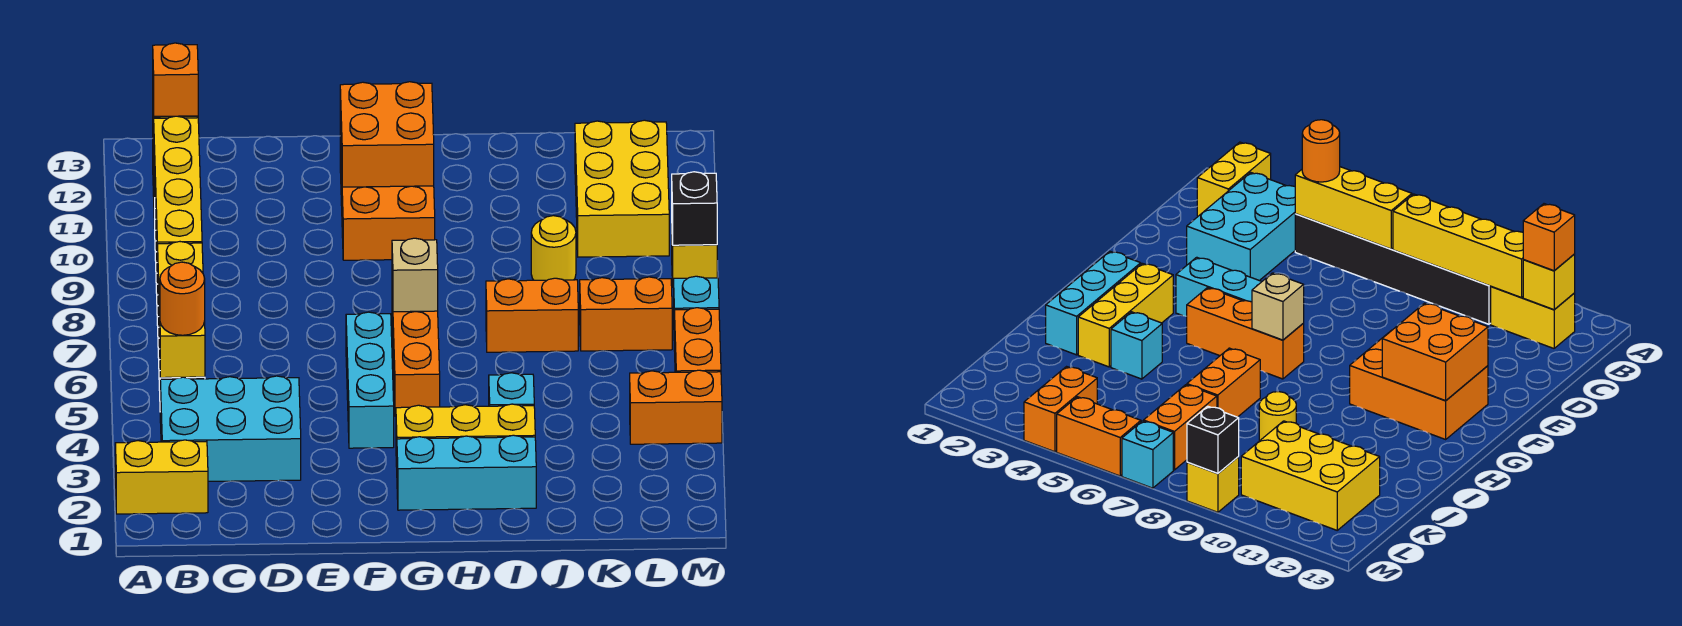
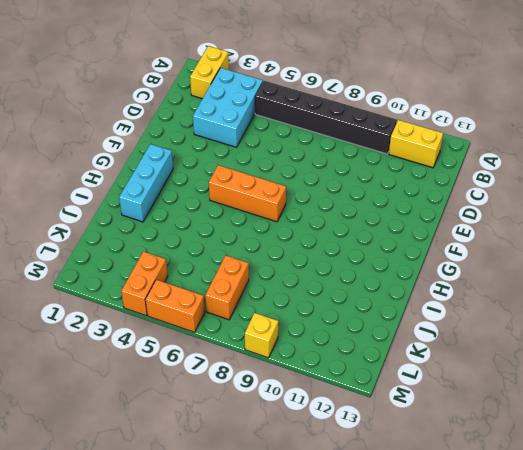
none -> cyan 1x3 brick [346,312,394,448]
none -> orange 2x3 brick [340,132,435,260]
none -> yellow 1x3 brick [396,404,535,467]

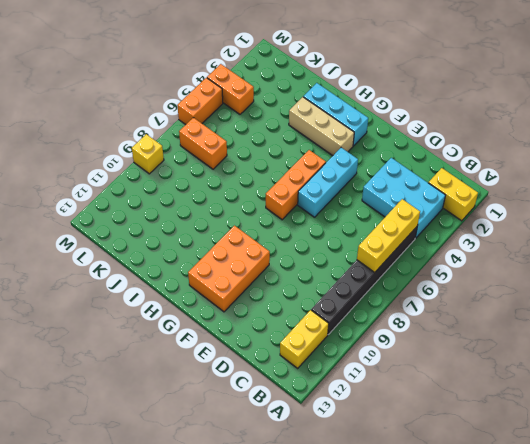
tan 1x3 brick [289,97,354,156] -> yellow 1x3 brick [396,404,535,467]
none -> cyan 1x1 brick [489,373,534,406]
none -> orange 1x2 brick [486,278,578,352]
none -> yellow 1x1 round brick [531,216,576,280]

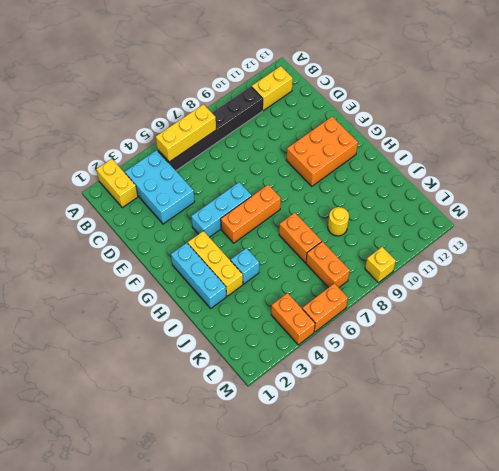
none -> yellow 2x3 brick [575,120,669,257]
none -> cyan 1x1 brick [674,276,719,310]
none -> yellow 1x4 brick [154,116,202,283]

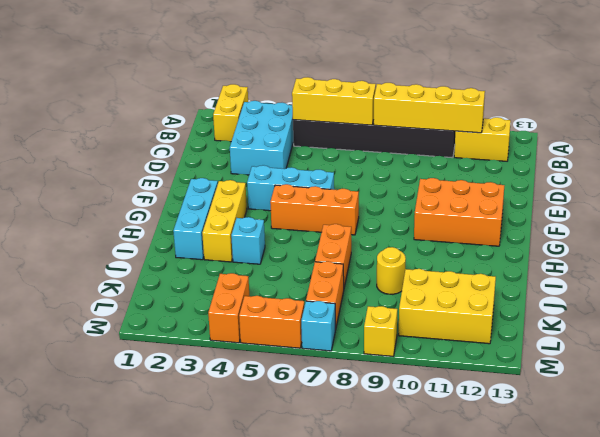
none -> yellow 1x1 brick [1523,254,1575,310]
none -> orange 2x2 brick [340,82,434,187]
none -> tan 1x1 brick [392,238,438,312]

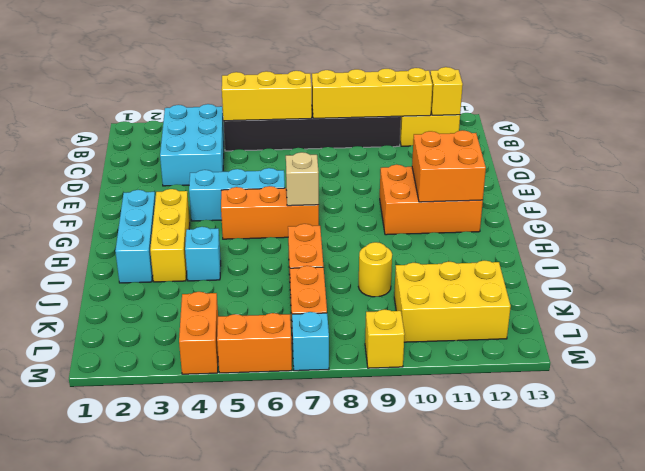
none -> yellow 1x2 brick [115,440,208,514]
none -> black 1x1 brick [672,172,717,245]
none -> orange 1x1 round brick [160,262,205,335]

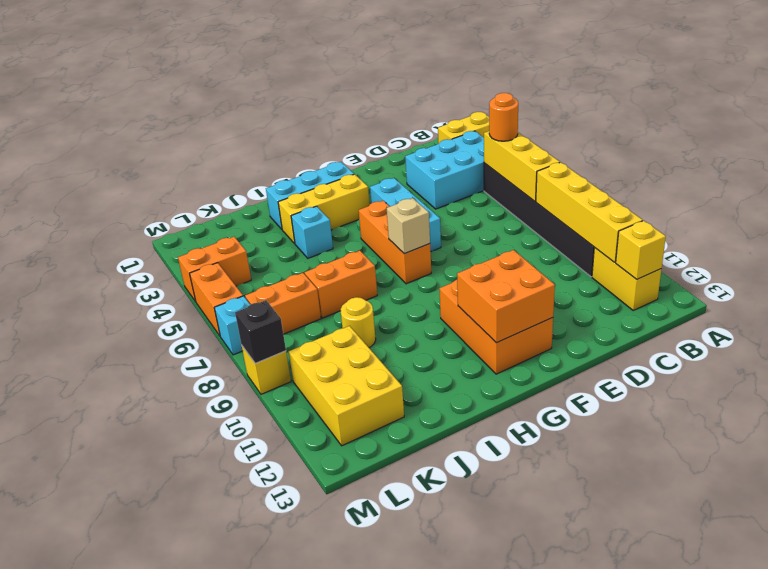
none -> orange 1x1 brick [153,43,198,116]

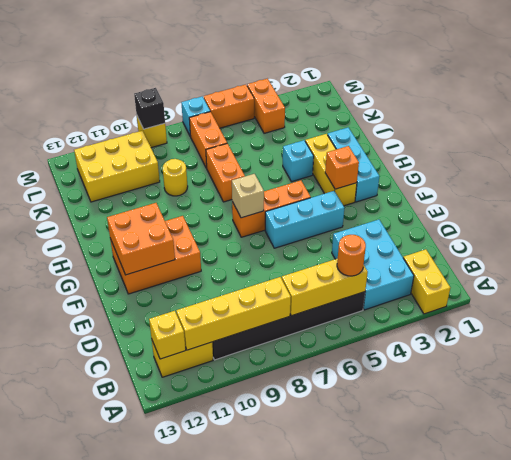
orange 1x1 brick [325,146,359,189] -> orange 1x1 brick moved to [153,43,198,116]

